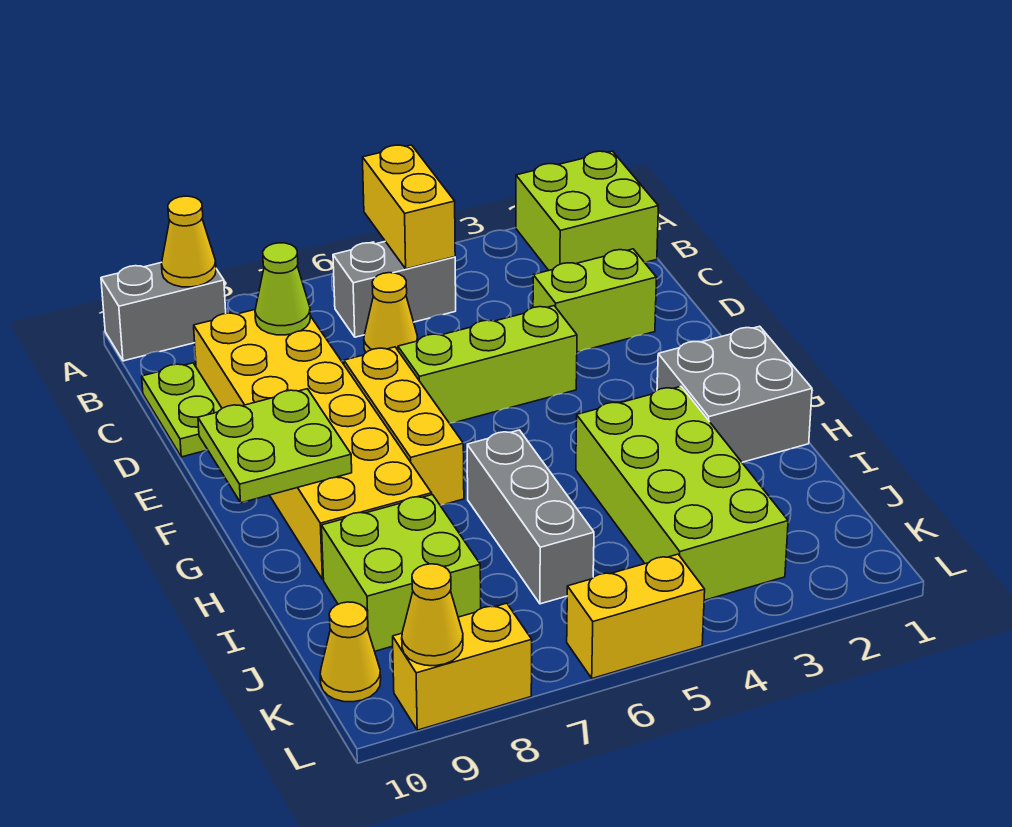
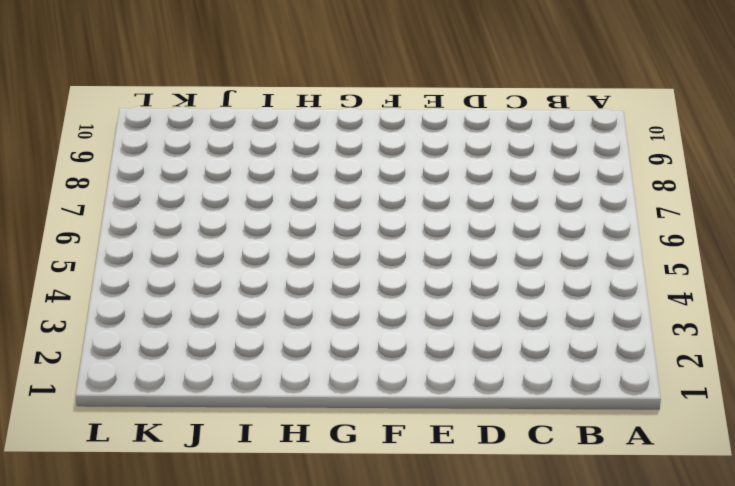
none -> lime 2x2 brick [516,151,658,270]
none -> grey 1x2 brick [101,262,226,361]
none -> grey 1x2 brick [333,241,456,337]

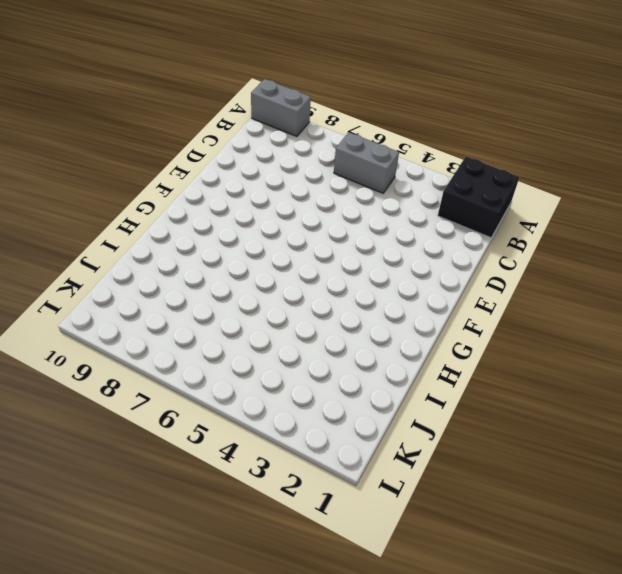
black 2x2 brick [438,156,519,238] -> lime 2x2 brick [516,151,658,270]
none -> yellow 1x1 cone [364,273,418,352]
none -> yellow 2x6 brick [194,310,432,579]
none -> lime 1x2 plate [142,363,222,457]

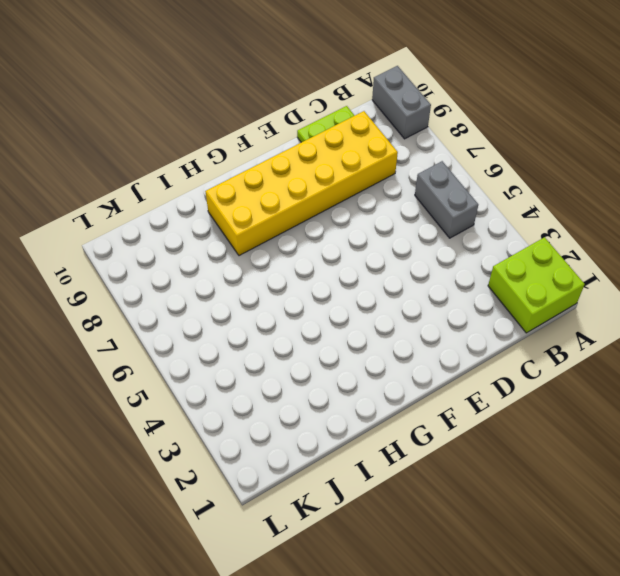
none -> yellow 1x1 cone [364,273,418,352]
none -> lime 1x2 brick [533,249,657,352]
none -> lime 1x3 brick [398,306,577,423]

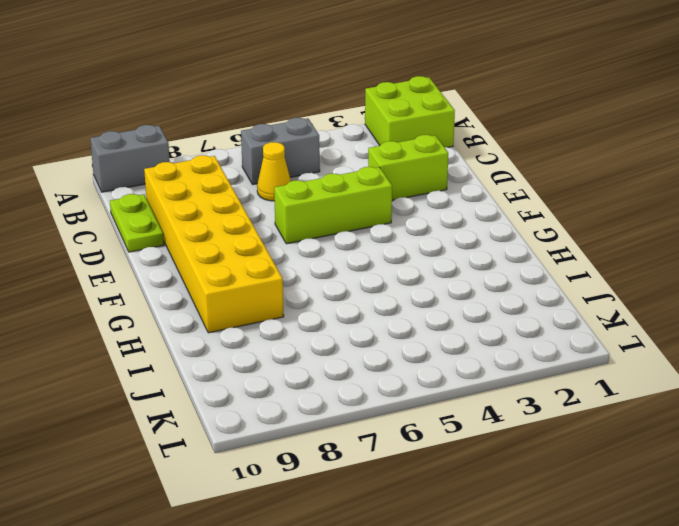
none -> yellow 1x3 brick [344,347,464,506]
none -> grey 2x2 brick [657,326,812,462]
none -> lime 2x4 brick [576,386,788,600]

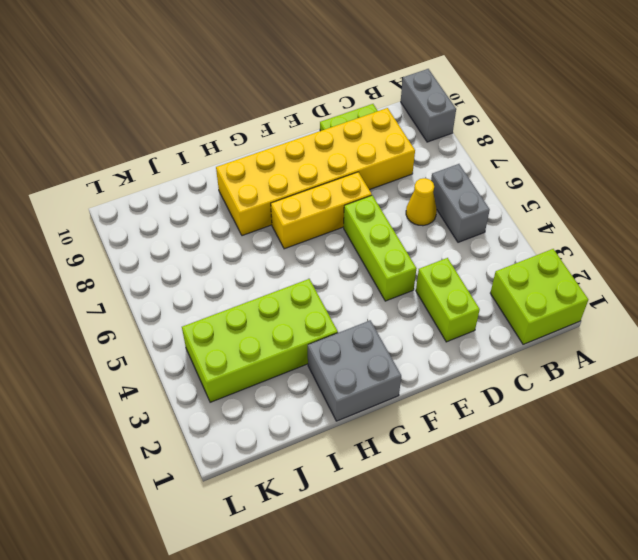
none -> grey 1x3 brick [467,430,594,604]
none -> lime 2x2 brick [322,495,481,651]
none -> yellow 1x1 cone [320,602,381,702]

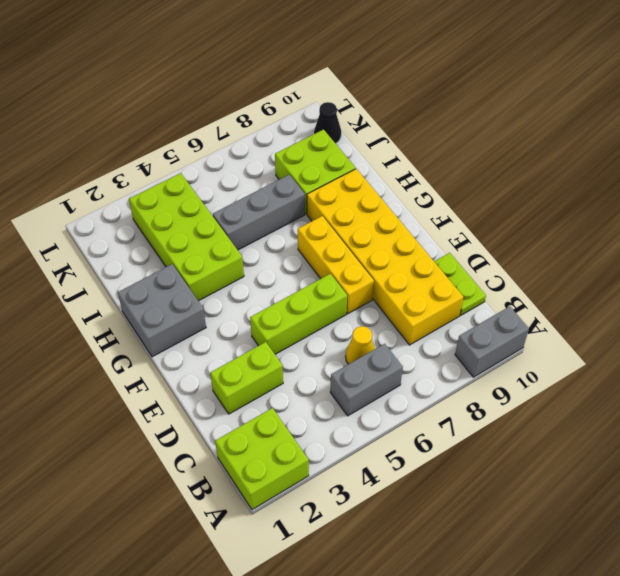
grey 1x3 brick [213,175,305,250] -> grey 1x3 brick turned to [467,430,594,604]
black 1x1 cone [314,102,341,143] -> yellow 1x1 cone [320,602,381,702]
none -> yellow 1x2 brick [567,554,705,678]
none -> yellow 1x2 brick [393,603,532,730]
none -> yellow 1x2 brick [362,145,455,269]

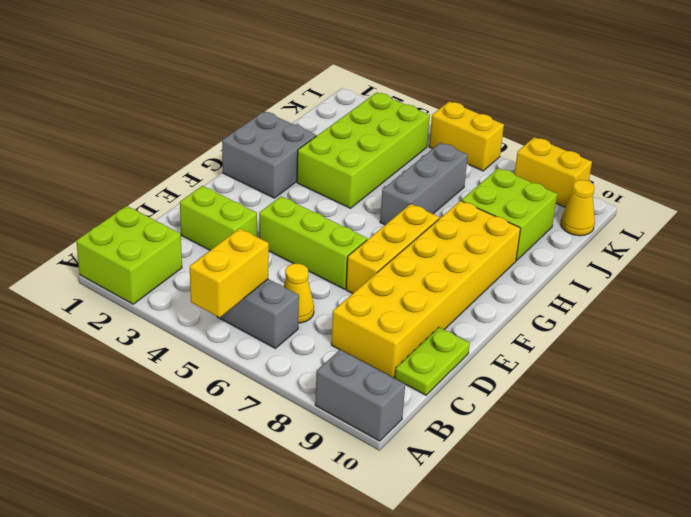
none -> yellow 1x1 cone [162,196,216,287]
none -> lime 1x1 cone [255,243,310,335]
none -> lime 2x2 plate [198,389,352,503]

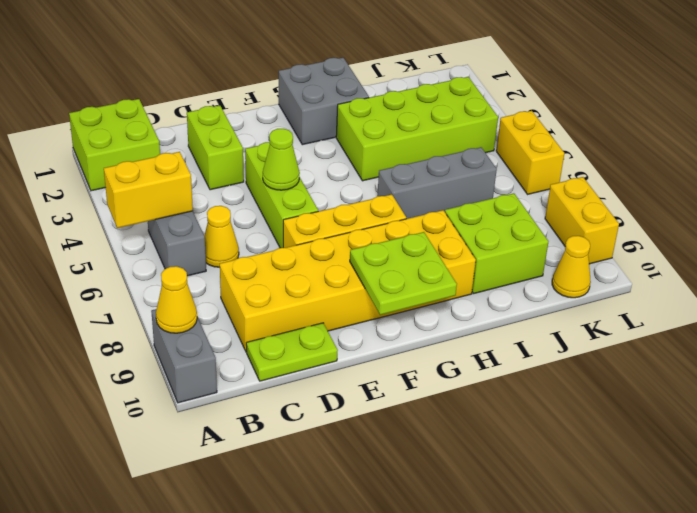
lime 1x1 cone [263,129,300,190] -> lime 1x1 cone moved to [255,243,310,335]
none -> yellow 1x1 cone [402,564,463,666]

